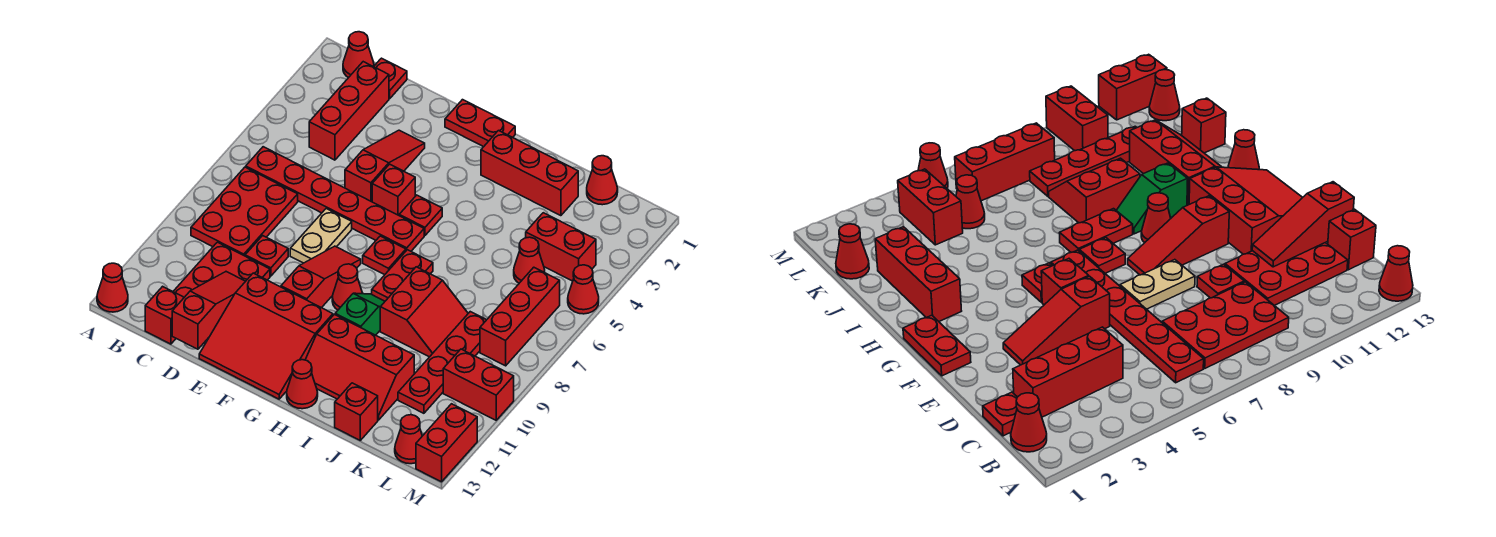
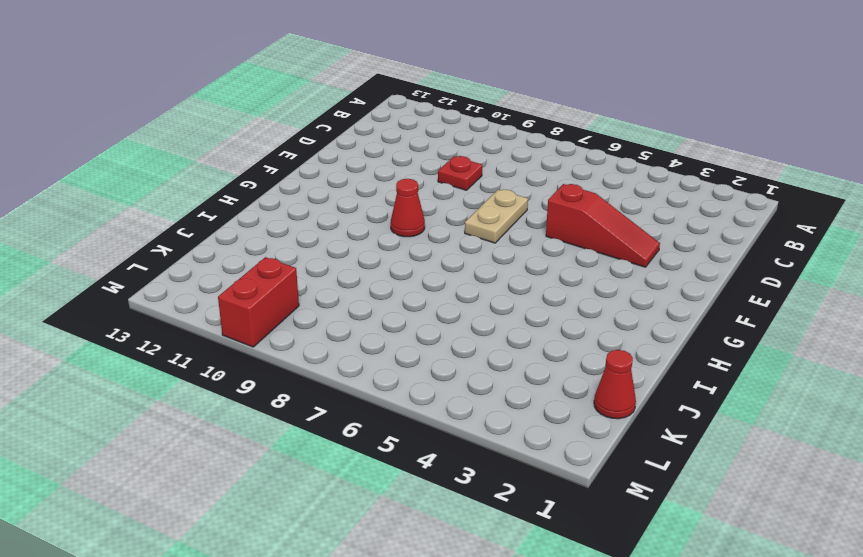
tan 1x2 plate [465,190,528,243] -> tan 1x2 plate turned to [290,209,352,263]
none -> red 1x1 cone [97,263,128,312]
none -> red 1x1 cone [343,32,374,78]
none -> red 1x6 plate [246,147,424,251]
none -> red 2x3 plate [191,167,298,256]

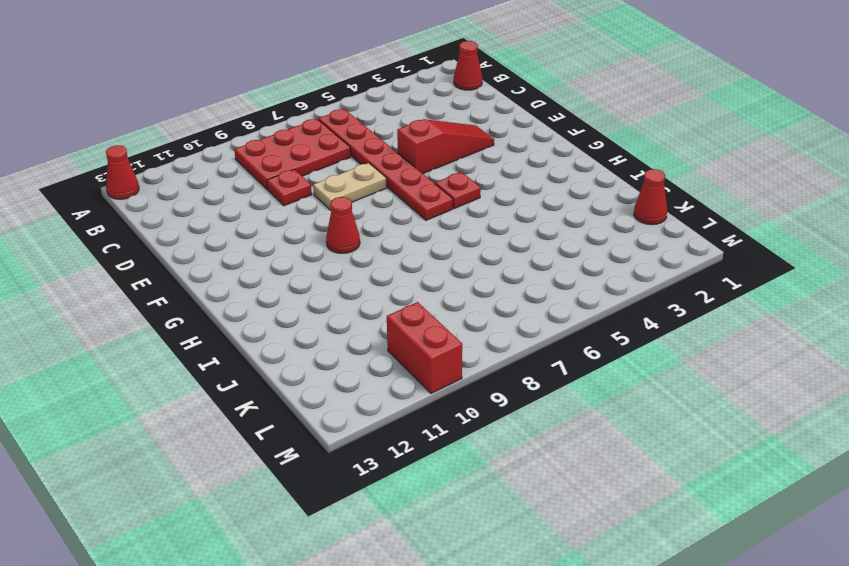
none -> red 1x1 plate [374,58,407,99]
none -> red 1x3 brick [309,62,389,160]
none -> red 2x3 plate [173,242,270,297]
none -> red 1x1 brick [145,286,184,344]

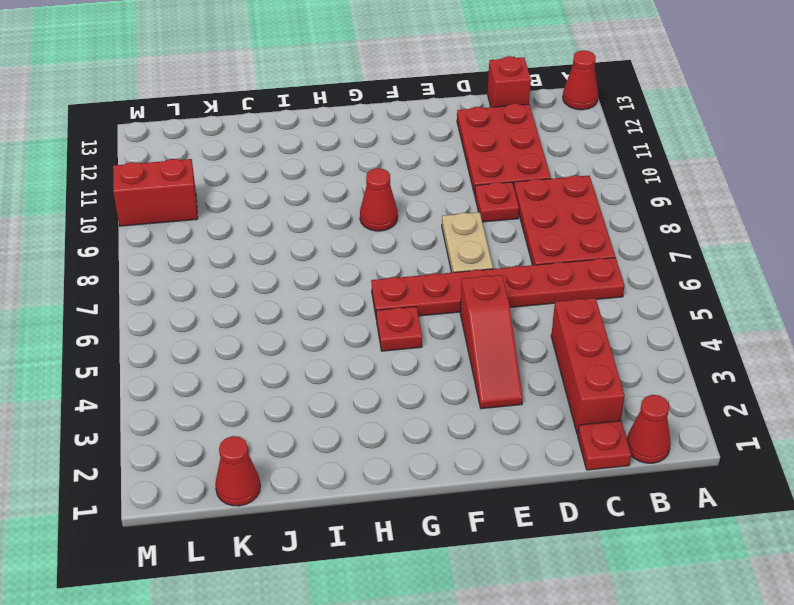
none -> red 3x3 slope [199,273,333,399]
none -> red 1x2 plate [445,100,515,147]
none -> red 1x1 brick [372,164,415,215]
none -> red 1x3 slope [281,246,361,308]

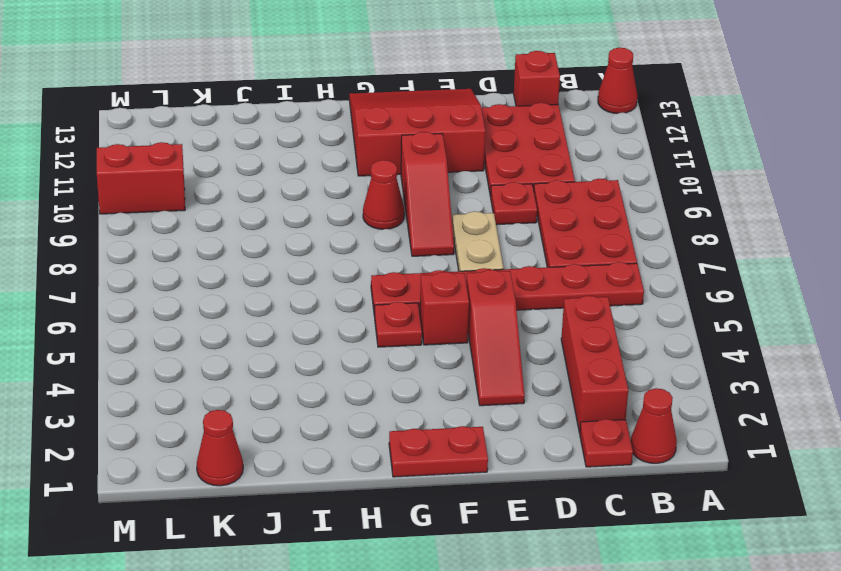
none -> red 1x1 plate [363,236,406,275]
none -> red 1x3 brick [481,131,578,216]
none -> red 1x2 plate [372,250,433,301]
none -> green 1x2 slope [335,293,385,335]

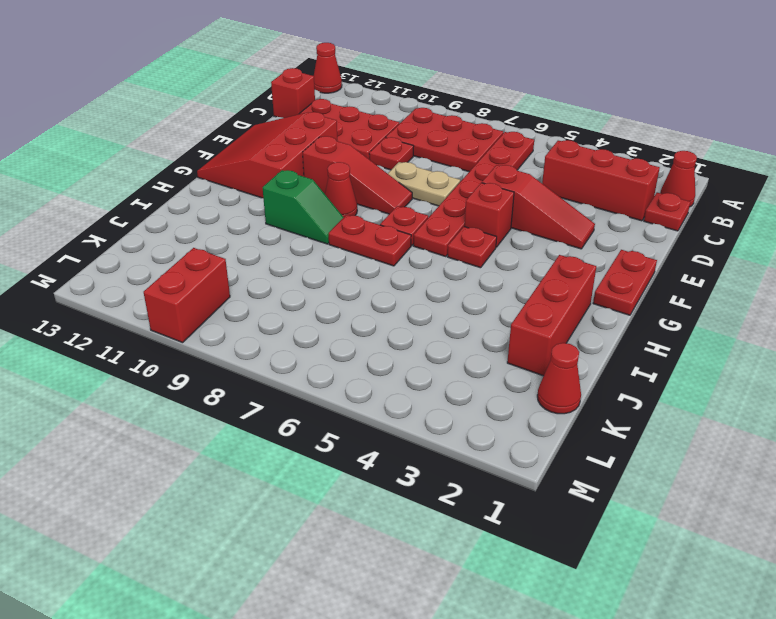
none -> red 2x3 slope [305,314,414,420]
none -> red 1x1 cone [287,360,318,409]
none -> red 2x2 slope [380,267,468,357]
none -> red 1x1 brick [335,383,378,440]

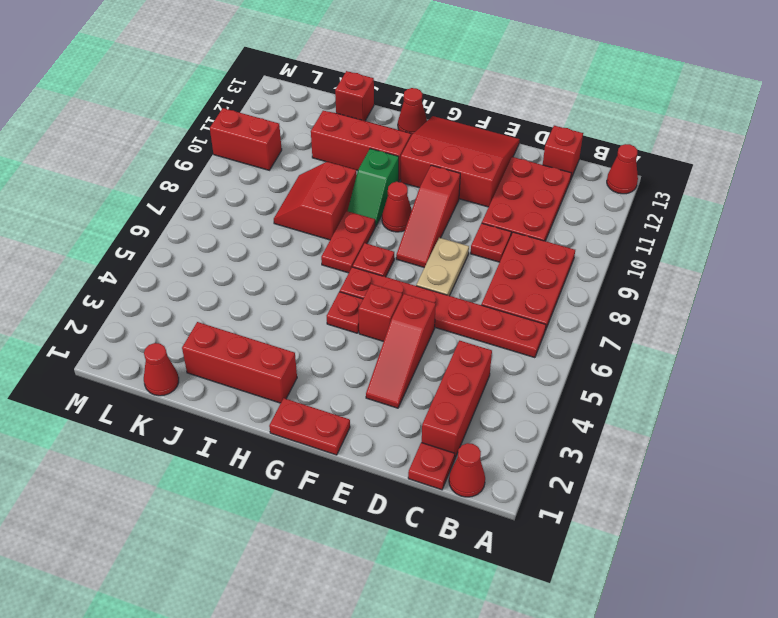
none -> red 1x2 brick [526,213,596,281]
none -> red 1x1 cone [514,237,545,283]
none -> red 1x4 plate [398,312,486,413]
none -> red 1x3 brick [480,267,560,366]

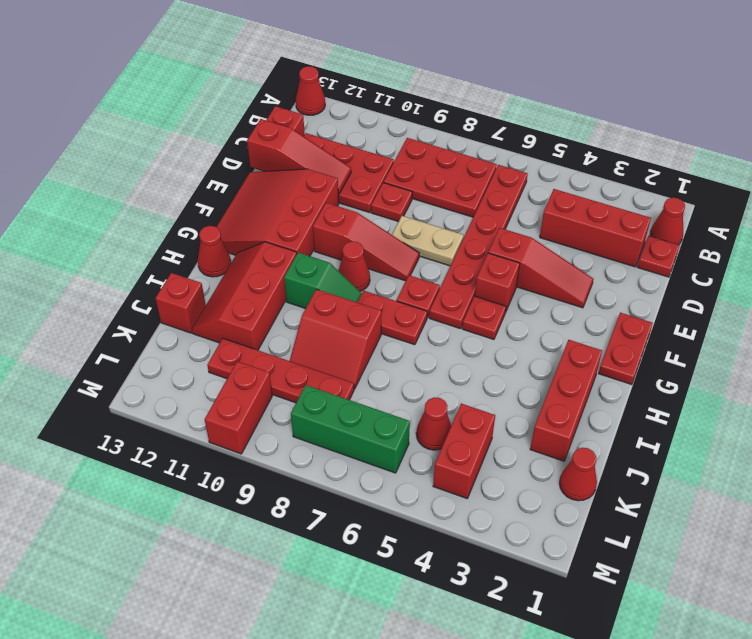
green 1x3 brick [291,385,410,473] -> red 1x3 brick [480,267,560,366]
none -> red 1x1 cone [395,415,422,464]
none -> red 1x1 cone [568,265,599,314]
none -> red 1x2 brick [416,404,477,482]

